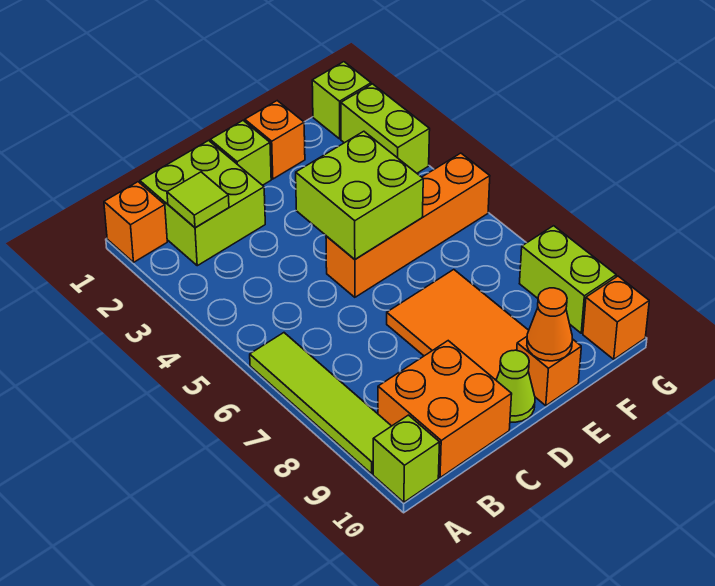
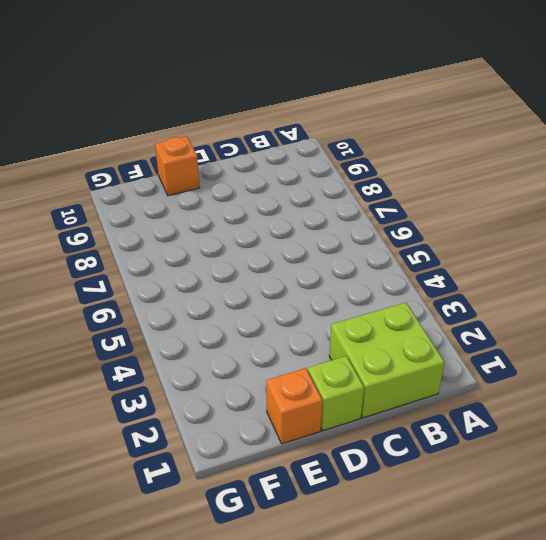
none -> orange 1x1 brick [104,182,167,262]
none -> lime 1x4 tile [250,333,391,474]
none -> lime 1x1 brick [373,415,440,502]

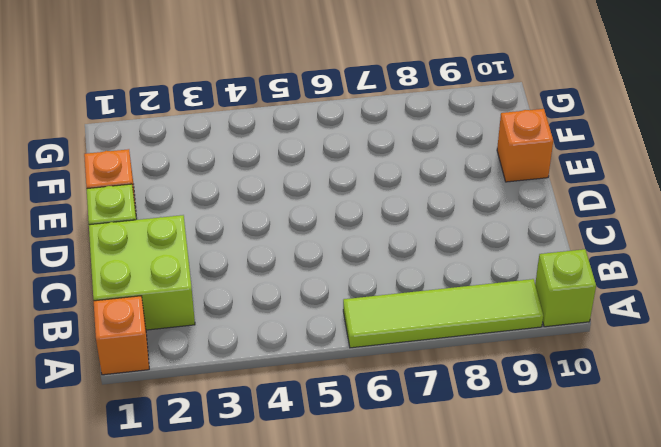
none -> orange 2x2 brick [378,341,512,478]
none -> orange 1x4 brick [326,153,490,297]
none -> orange 2x3 tile [387,270,529,380]

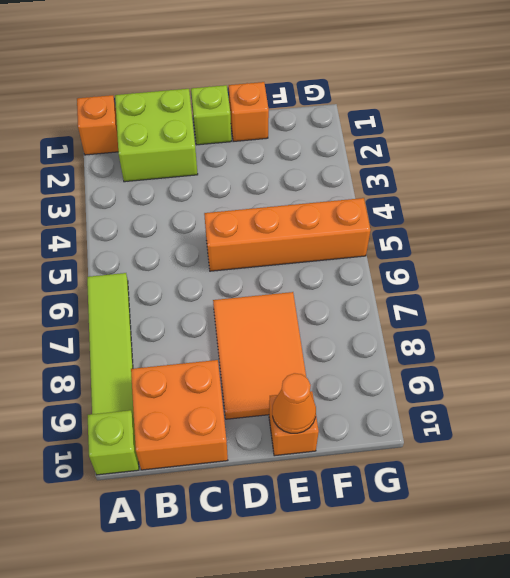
none -> lime 1x1 cone [496,350,535,422]
none -> lime 1x1 brick [312,62,371,139]
none -> lime 1x2 brick [341,84,430,173]

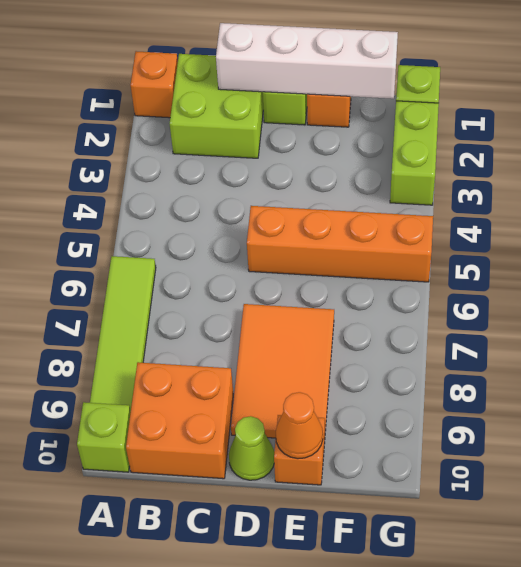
white 1x4 brick [216,23,398,99] -> none
none -> lime 1x2 brick [519,226,616,333]
none -> orange 1x1 brick [583,276,649,359]
none -> lime 1x1 tile [167,172,229,228]

